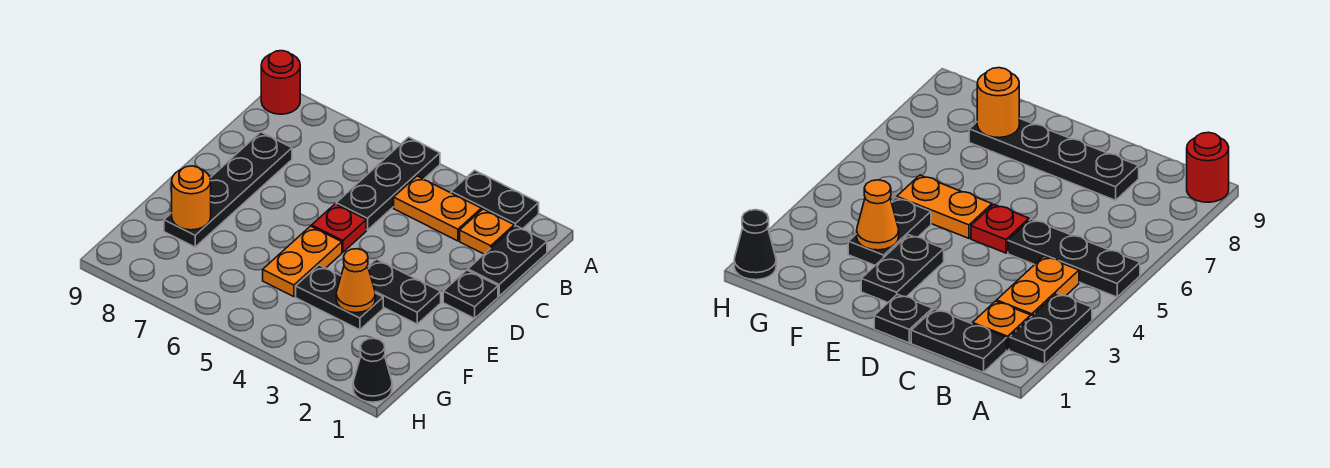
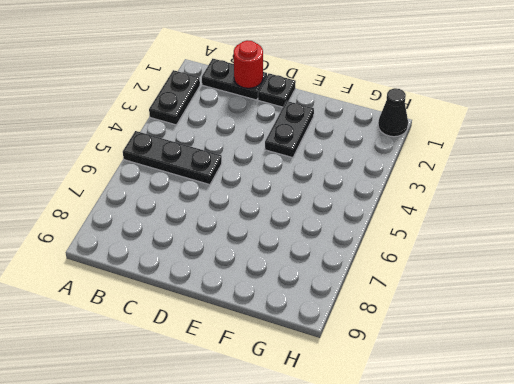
red 1x1 round brick [234,40,263,88] -> red 1x1 round brick moved to [261,51,300,114]
none -> orange 1x1 plate [460,209,514,254]
none -> orange 1x2 plate [394,176,481,241]
none -> black 1x4 plate [164,132,292,247]

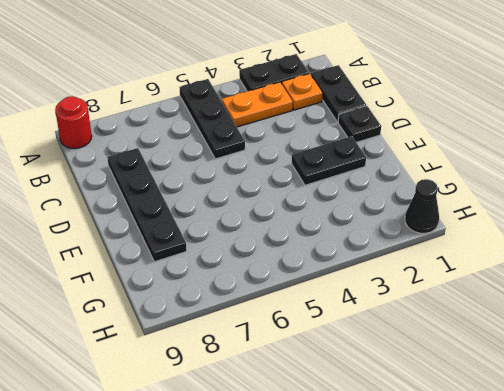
none -> red 1x1 plate [312,204,366,252]
none -> orange 1x2 plate [263,226,342,297]
none -> black 1x2 plate [296,265,383,330]

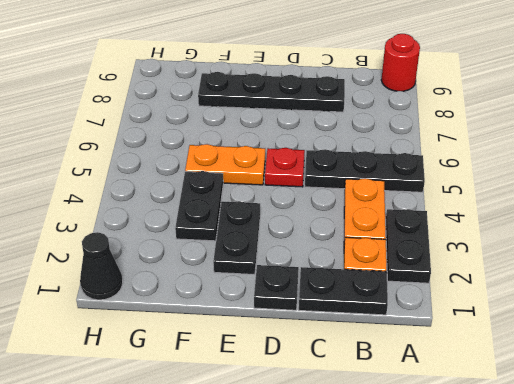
none -> orange 1x1 cone [336,249,375,313]
none -> orange 1x1 round brick [172,166,211,230]

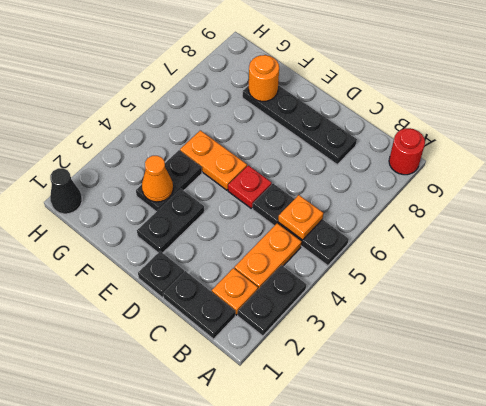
orange 1x1 plate [278,195,323,240] -> none

